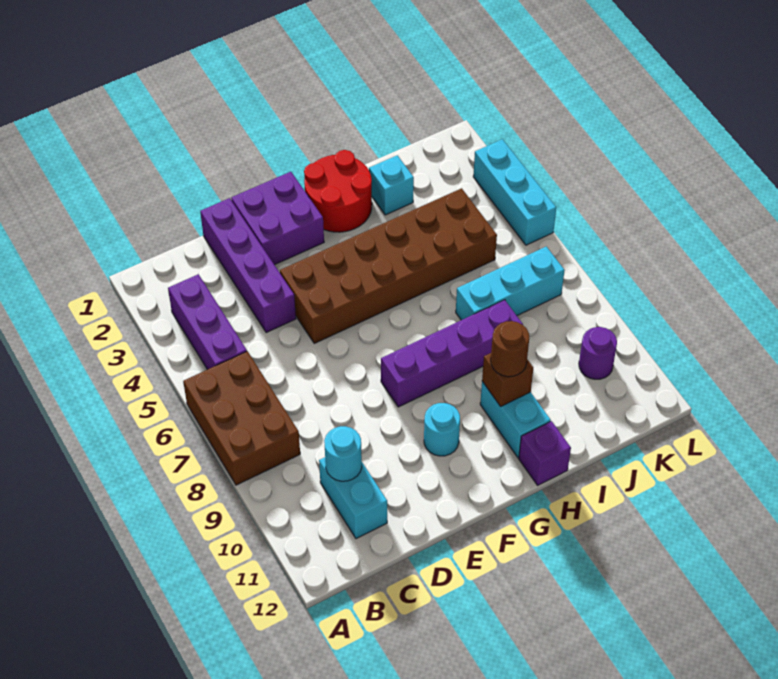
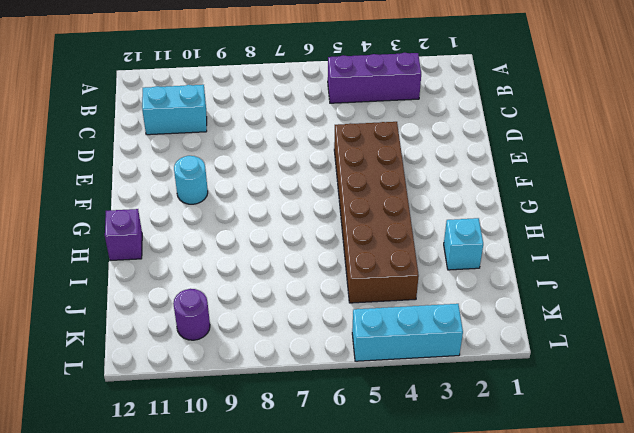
none -> brown 2x3 brick [183,351,300,485]
none -> purple 1x4 brick [200,198,296,333]
none -> purple 2x2 brick [231,172,324,265]

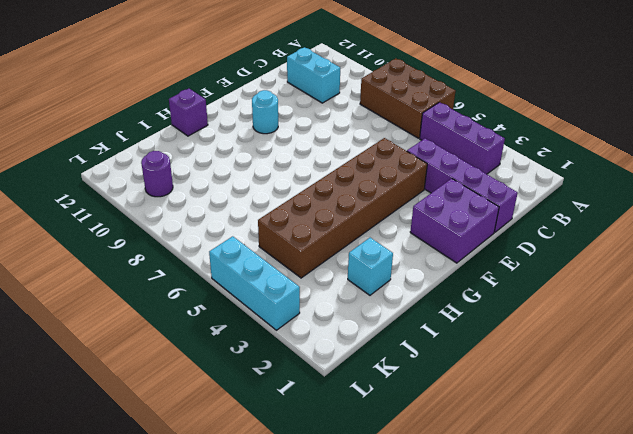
none -> purple 1x4 brick [381,300,523,407]
none -> red 2x2 round brick [304,150,372,232]
none -> cyan 1x2 brick [480,382,551,458]

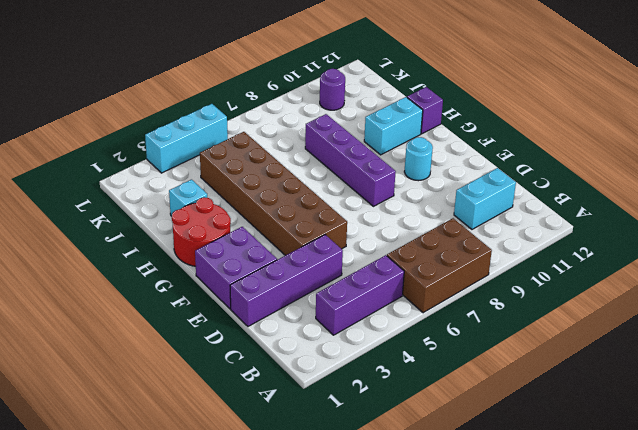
none -> cyan 1x3 brick [456,247,565,320]
none -> cyan 1x1 round brick [324,426,362,481]
none -> brown 1x1 brick [482,353,533,407]

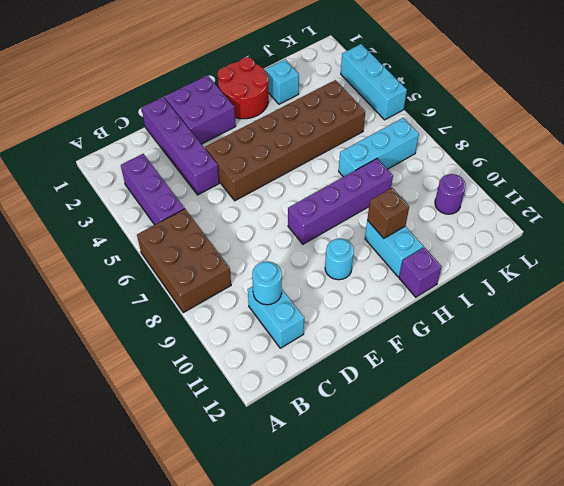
none -> brown 1x1 round brick [491,321,529,377]

